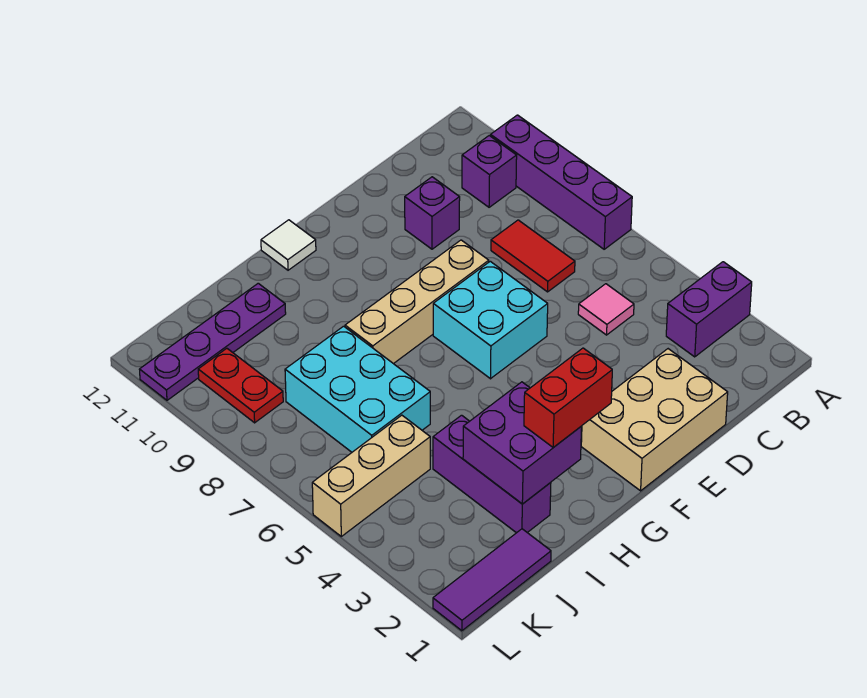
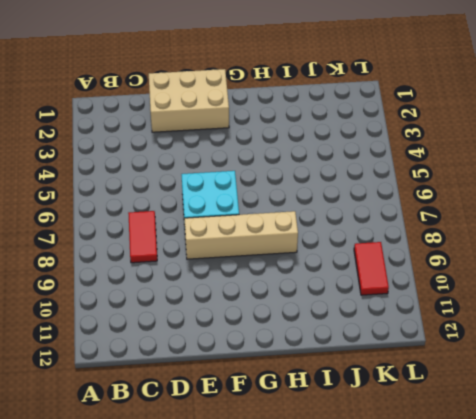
red 1x2 tile [354,242,389,295] -> red 1x2 plate [198,348,283,423]
none -> purple 1x2 brick [666,262,752,357]
none -> purple 1x4 brick [491,115,632,249]
none -> purple 1x1 brick [462,136,517,207]

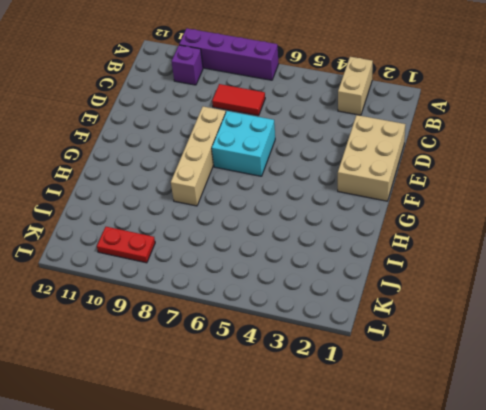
tan 1x2 brick [338,57,373,115] -> purple 1x2 brick [666,262,752,357]
none -> pink 1x1 tile [578,284,634,335]
none -> purple 1x1 brick [405,177,460,249]
none -> white 1x1 tile [261,220,316,270]

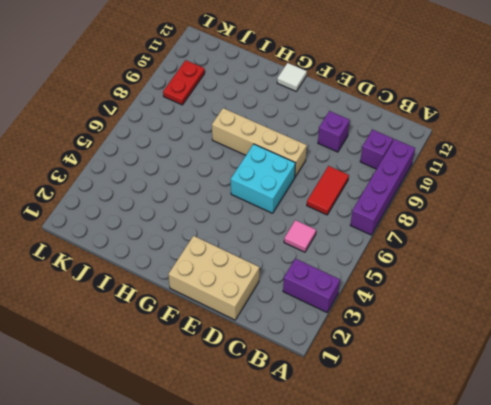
none -> purple 1x3 brick [433,415,551,533]
none -> cyan 2x3 brick [285,326,430,452]
none -> purple 1x4 plate [139,283,286,400]

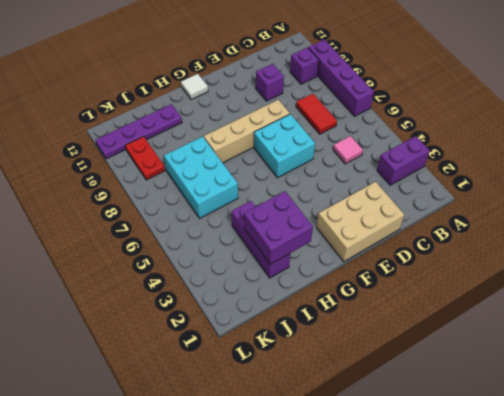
none -> purple 1x3 tile [433,529,551,631]
none -> tan 1x3 brick [312,415,430,536]
none -> red 1x2 brick [524,348,612,448]

